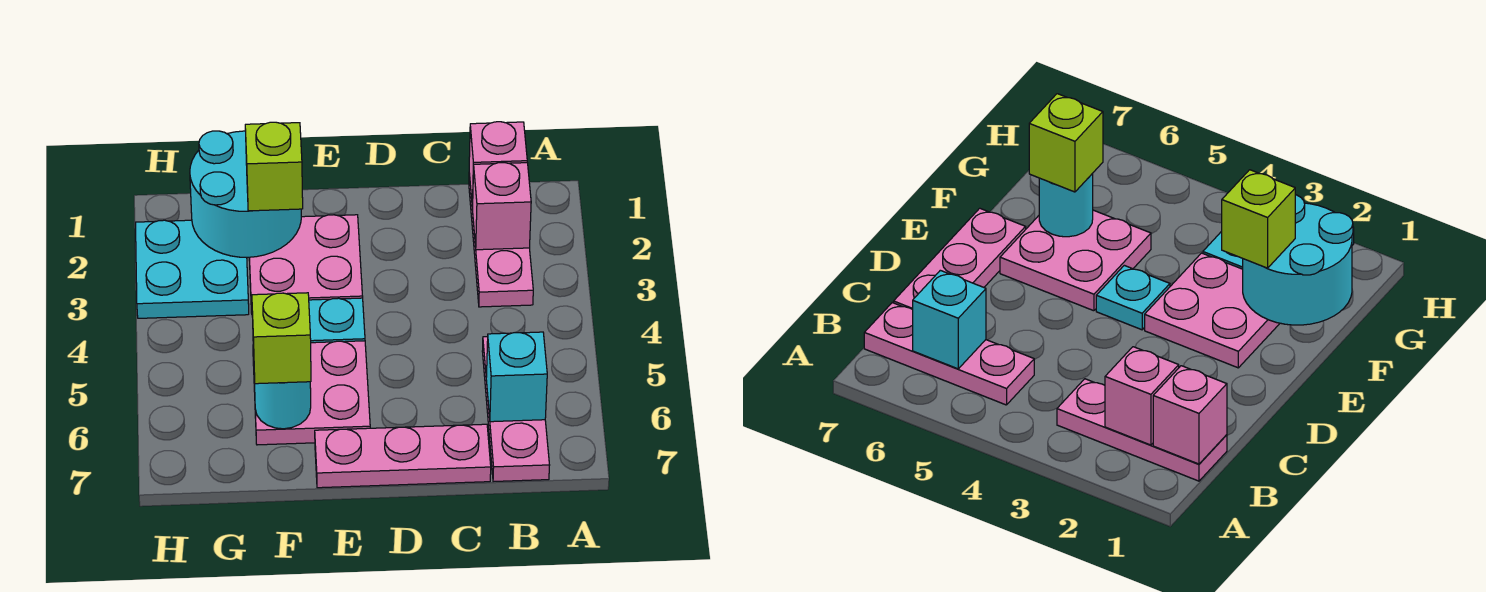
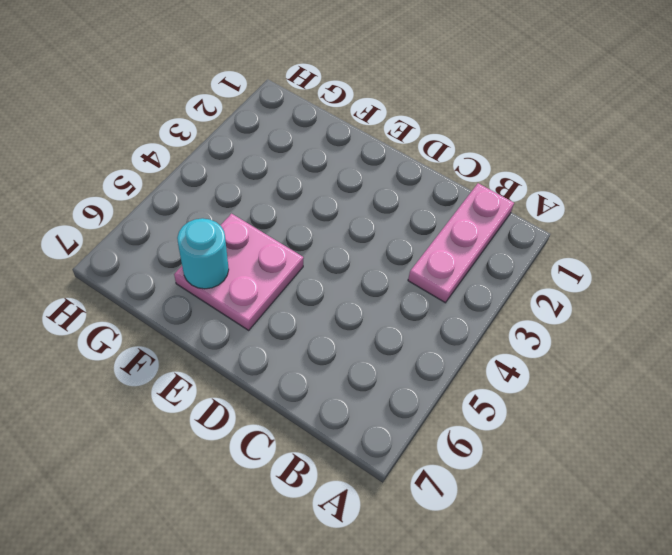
none -> pink 1x3 plate [482,337,550,482]
none -> pink 1x3 plate [315,424,491,488]
none -> pink 2x2 plate [249,215,363,313]

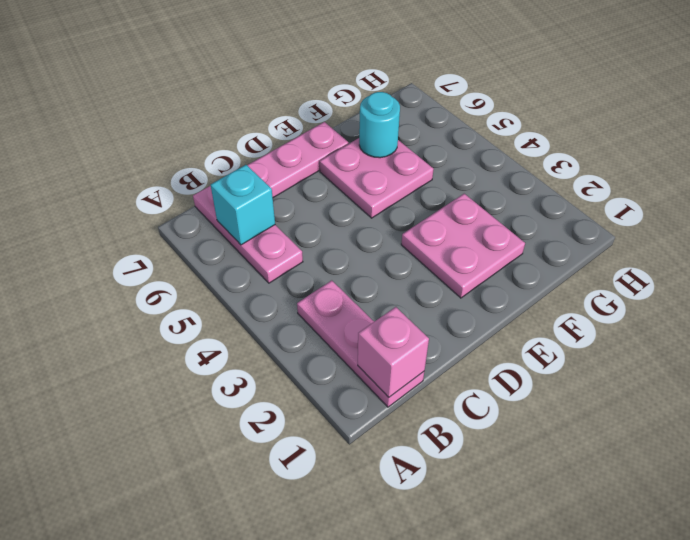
none -> cyan 1x1 plate [309,298,365,343]
none -> cyan 2x2 plate [136,220,249,318]
none -> pink 1x1 brick [472,163,531,250]

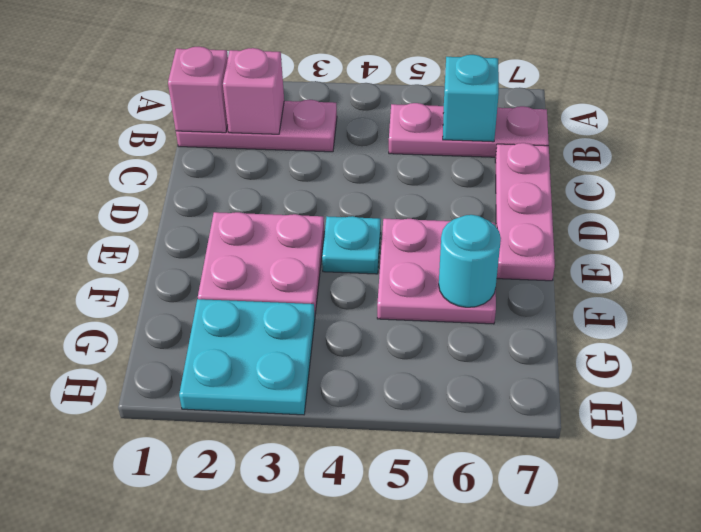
none -> cyan 2x2 round brick [190,131,301,258]
none -> lime 1x1 brick [245,122,303,211]
none -> lime 1x1 brick [252,293,311,384]

